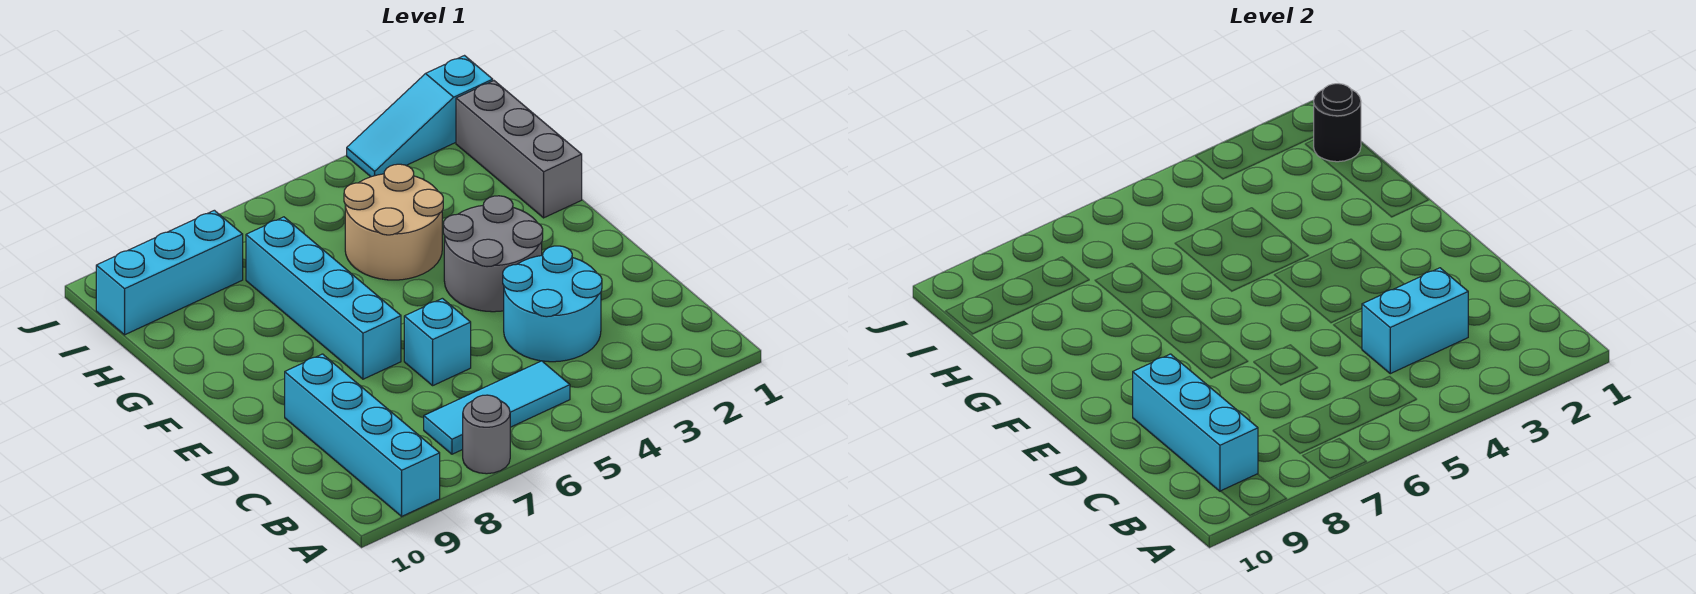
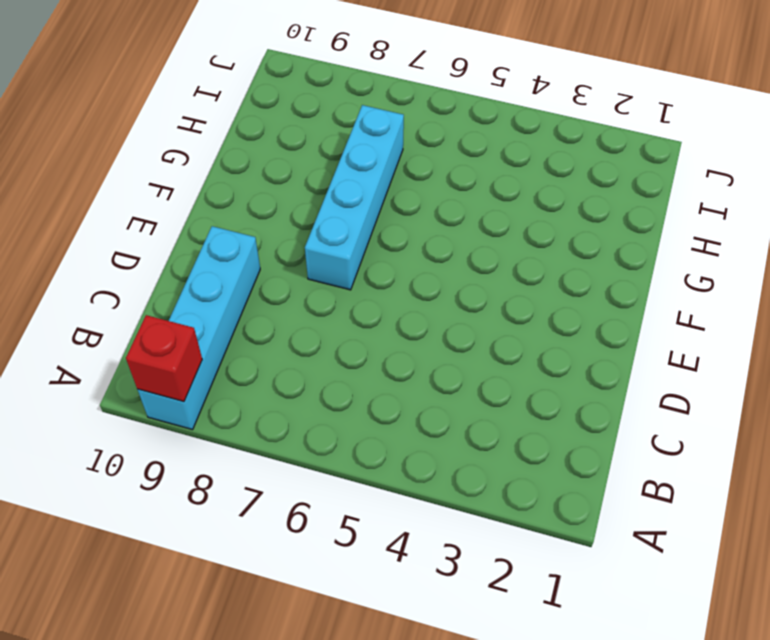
red 1x1 brick [126,315,202,402] -> none
none -> grey 1x1 round brick [463,395,510,474]
none -> cyan 1x3 tile [424,361,570,454]
none -> cyan 2x2 round brick [503,246,602,362]

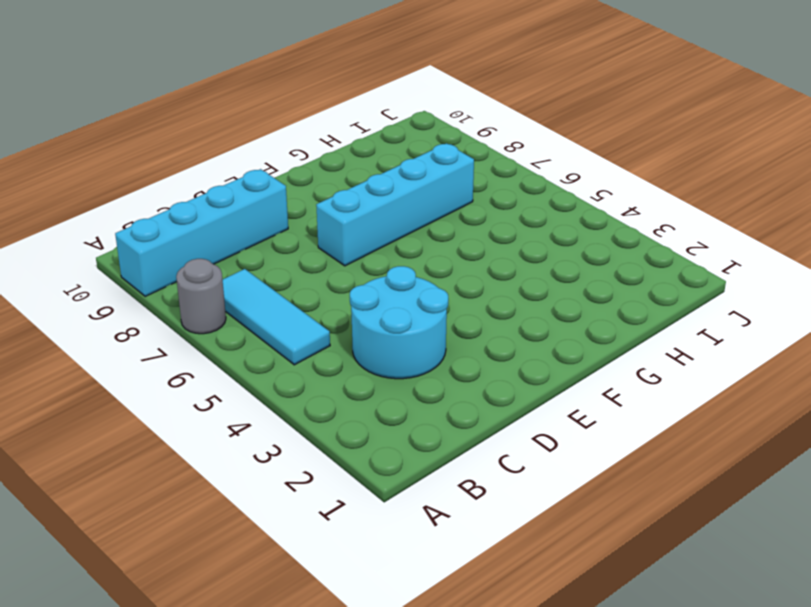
none -> cyan 1x1 brick [404,298,471,385]
none -> grey 2x2 round brick [443,196,543,312]
none -> grey 1x3 brick [456,81,582,218]

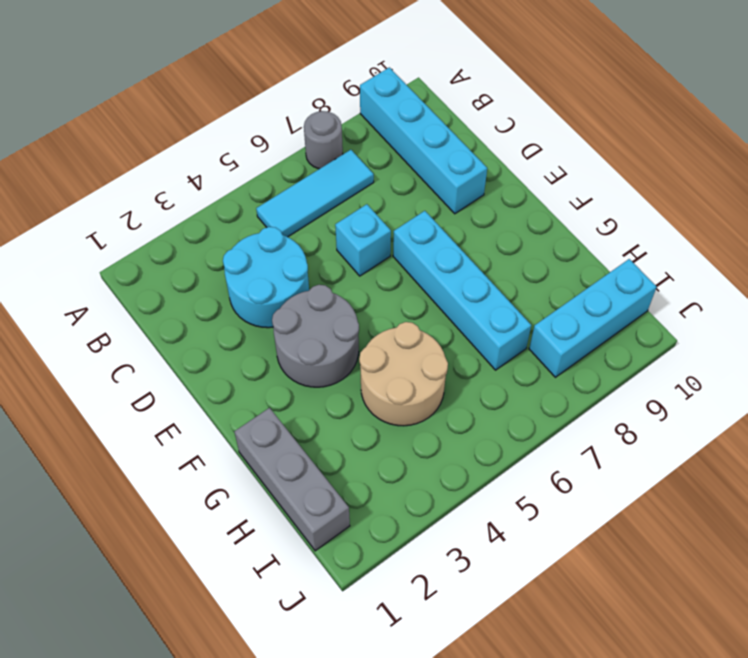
none -> cyan 1x3 slope [347,56,493,177]
none -> cyan 1x3 brick [1133,354,1258,491]
none -> cyan 1x2 brick [1362,268,1468,374]

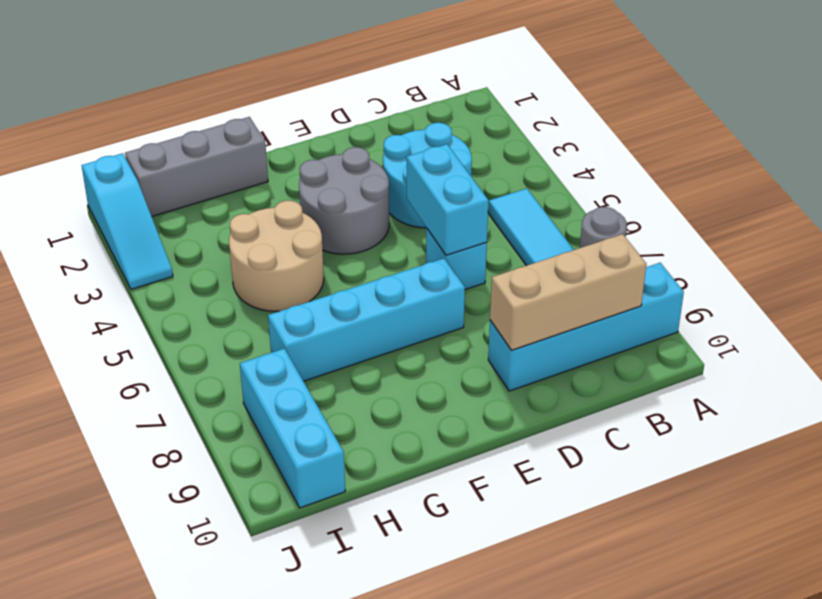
tan 1x3 brick [490,234,646,350] -> cyan 1x3 brick [1133,354,1258,491]
cyan 1x2 brick [407,144,488,255] -> cyan 1x2 brick moved to [1362,268,1468,374]
none -> black 1x1 round brick [1314,84,1361,162]

